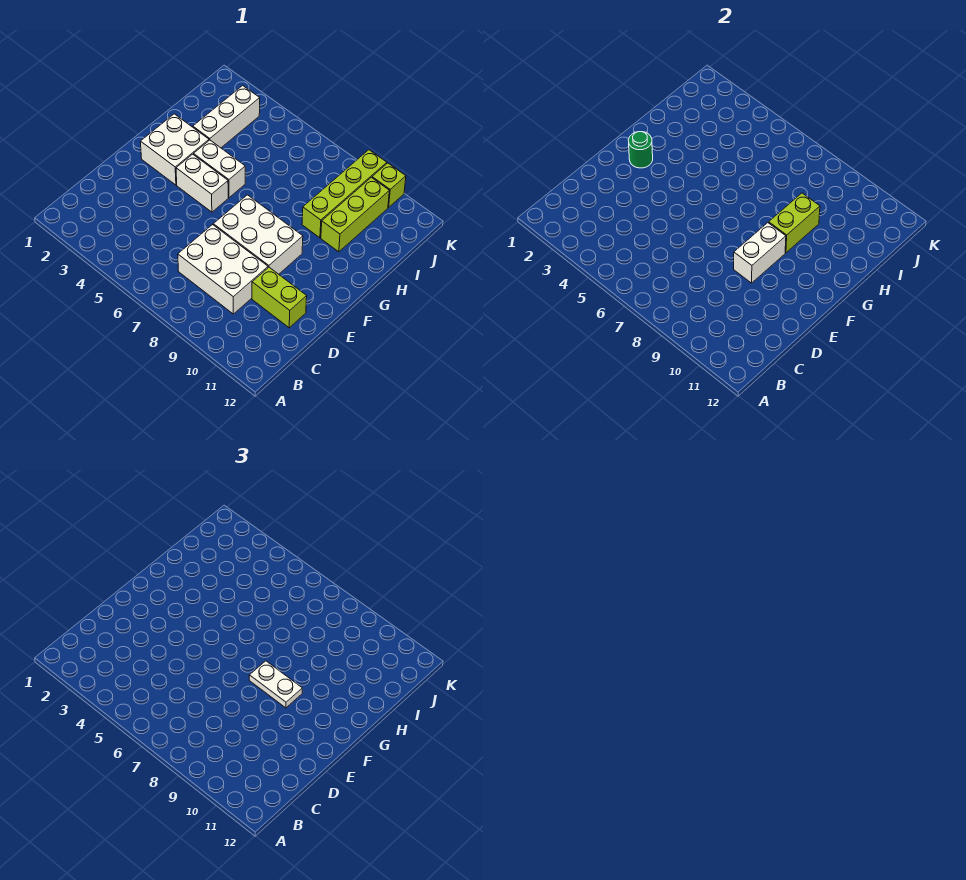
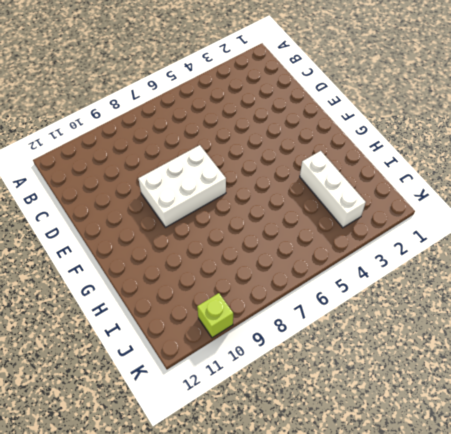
none -> white 2x3 brick [178,225,268,314]
none -> lime 1x2 brick [252,267,307,328]
none -> white 2x2 brick [140,114,209,185]

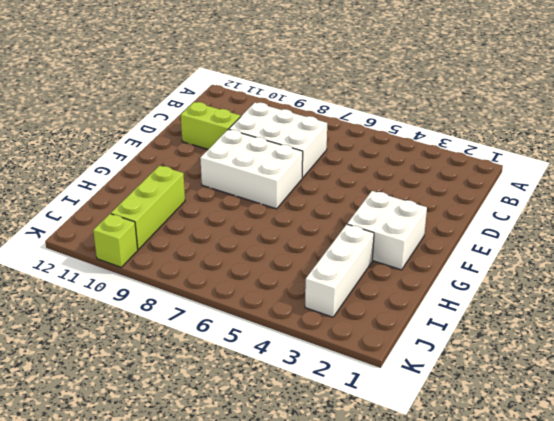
none -> white 1x2 brick [176,154,228,212]
none -> white 1x2 brick [194,140,245,198]
none -> lime 1x4 brick [302,150,387,238]

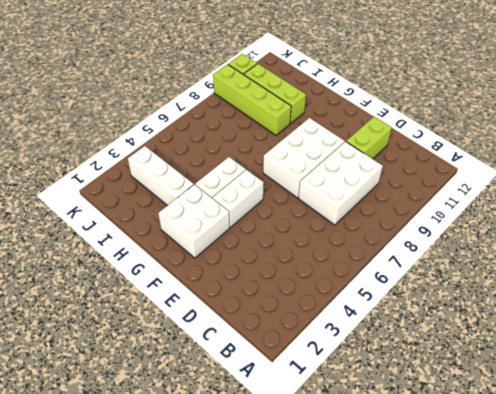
none -> white 1x2 brick [734,223,786,283]
none -> green 1x1 round brick [628,132,653,168]
none -> lime 1x2 brick [769,193,820,253]

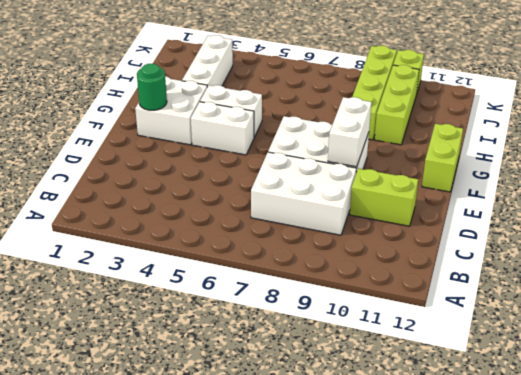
lime 1x2 brick [422,124,463,192] -> lime 1x2 brick moved to [769,193,820,253]
none -> white 1x2 plate [249,661,302,708]

